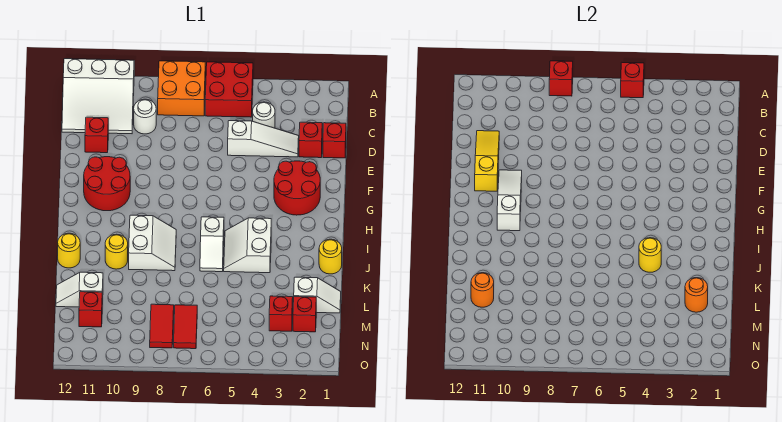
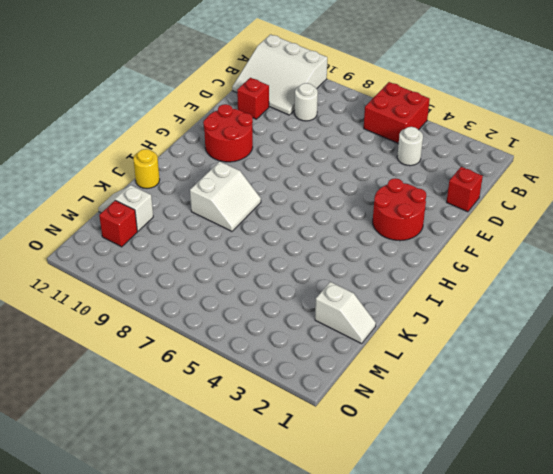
none -> orange 2x2 brick [158,61,205,116]
none -> red 1x1 brick [299,122,322,158]
none -> white 1x3 slope [228,121,299,157]
none -> white 2x2 slope [224,218,271,273]

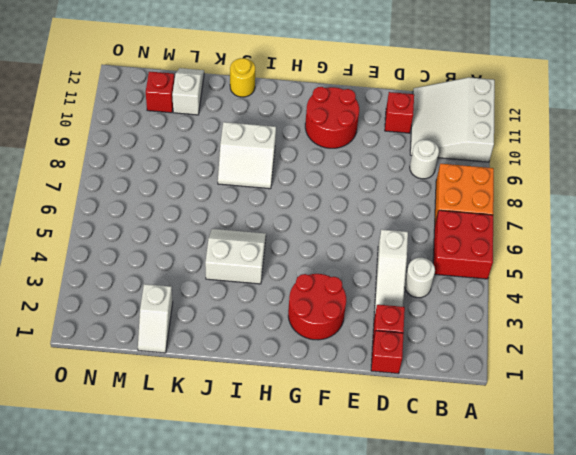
none -> white 1x2 slope [200,217,224,272]
none -> yellow 1x1 round brick [319,239,342,274]
none -> yellow 1x1 round brick [105,234,128,269]
none -> red 1x1 brick [293,297,316,332]

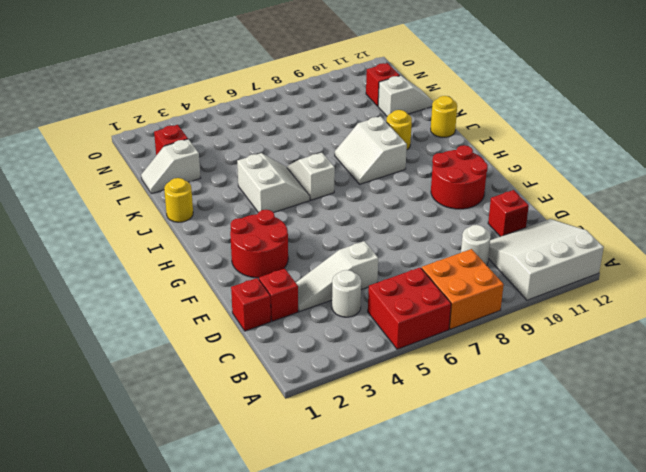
none -> red 1x1 brick [269,296,293,331]
none -> red 1x2 tile [174,305,197,349]
none -> red 1x2 tile [150,304,174,348]
none -> red 1x1 brick [621,63,644,98]

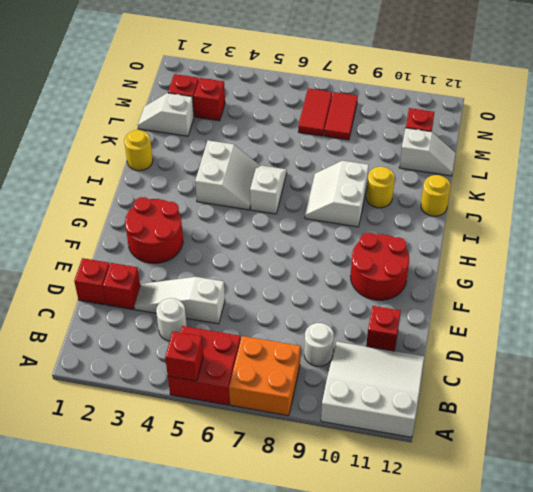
none -> red 1x1 brick [549,61,573,96]
none -> yellow 1x3 slope [475,131,499,191]
none -> white 1x3 slope [497,170,522,231]
none -> yellow 1x1 round brick [639,238,661,272]

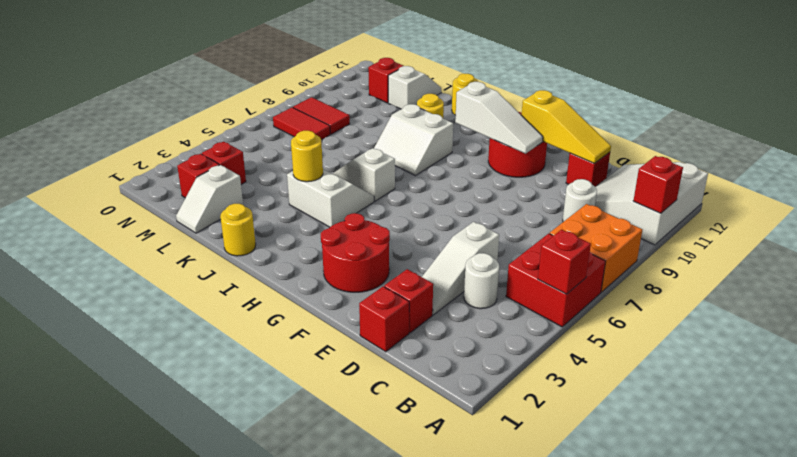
red 1x1 brick [633,156,683,213] -> red 1x1 brick moved to [549,61,573,96]
none -> orange 1x1 round brick [685,278,708,312]
none -> orange 1x1 round brick [471,273,494,307]

